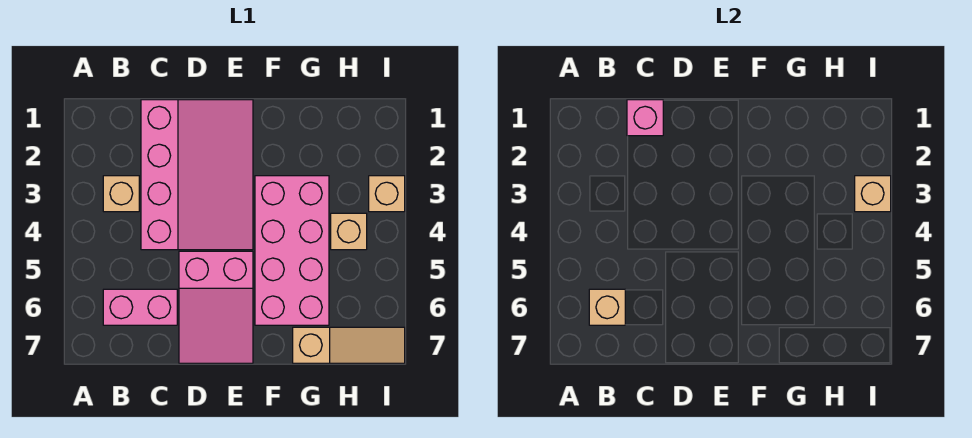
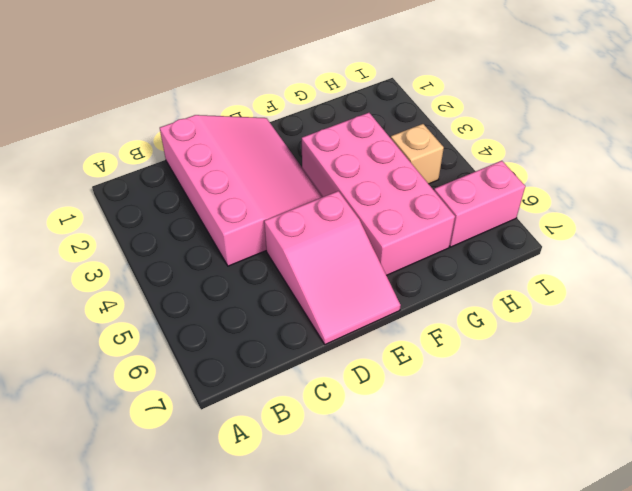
pink 1x2 brick [434,161,525,247] -> pink 1x2 brick moved to [103,289,177,325]
none -> tan 1x1 brick [103,176,139,212]
none -> tan 1x3 slope [293,327,405,363]

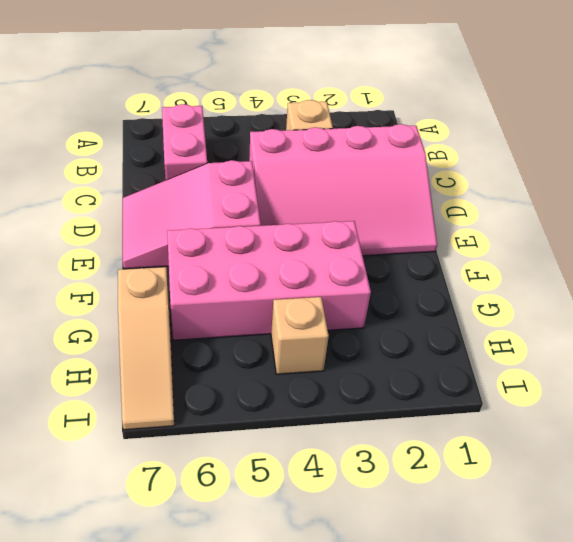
none -> tan 1x1 brick [369,176,405,212]
none -> tan 1x1 brick [589,289,625,325]

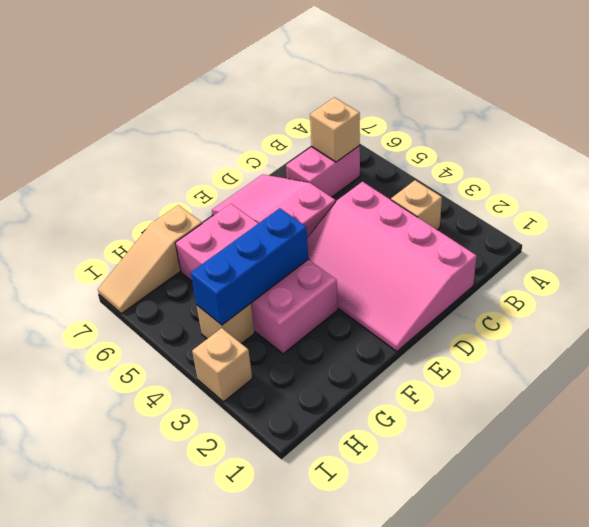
blue 1x3 brick [191,208,308,325] -> none
none -> pink 1x1 brick [627,100,663,136]
none -> tan 1x1 brick [855,176,891,212]

